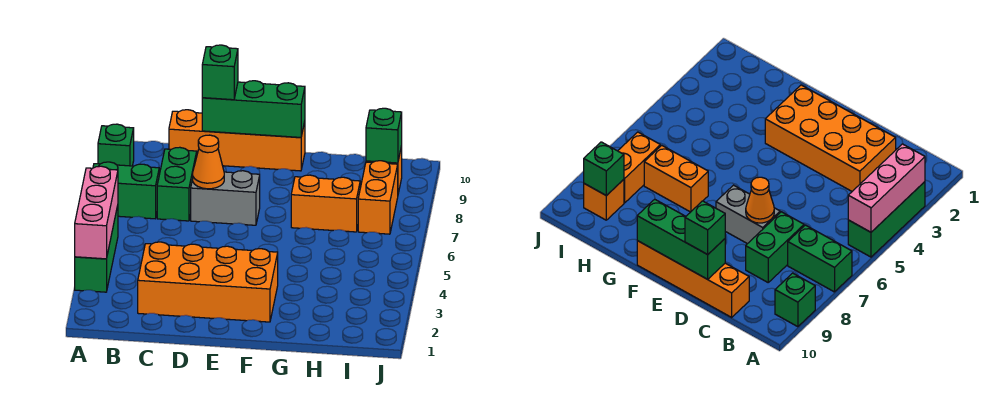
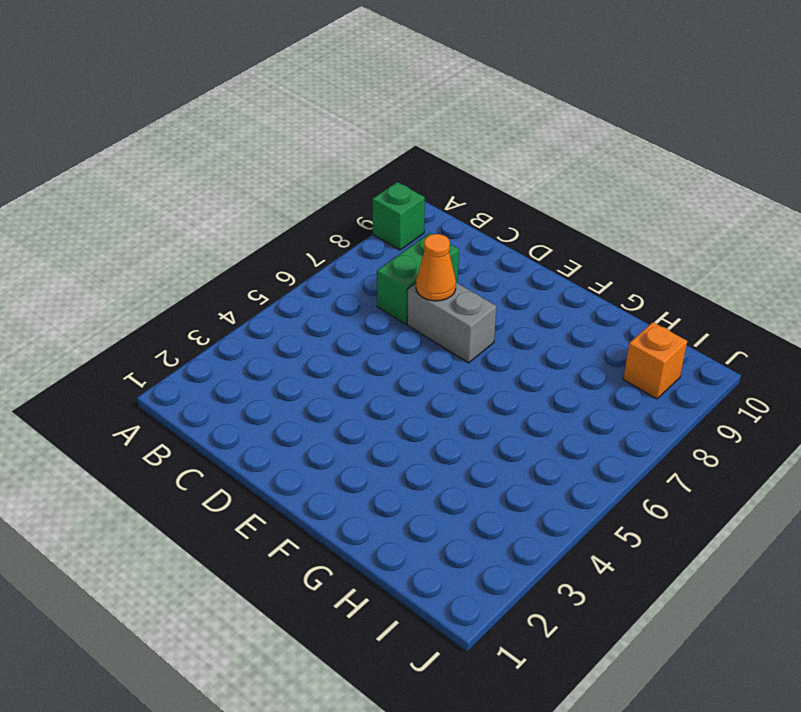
none -> green 1x3 brick [75,206,118,292]
none -> green 1x2 brick [93,162,159,219]
none -> orange 2x4 brick [138,242,278,322]

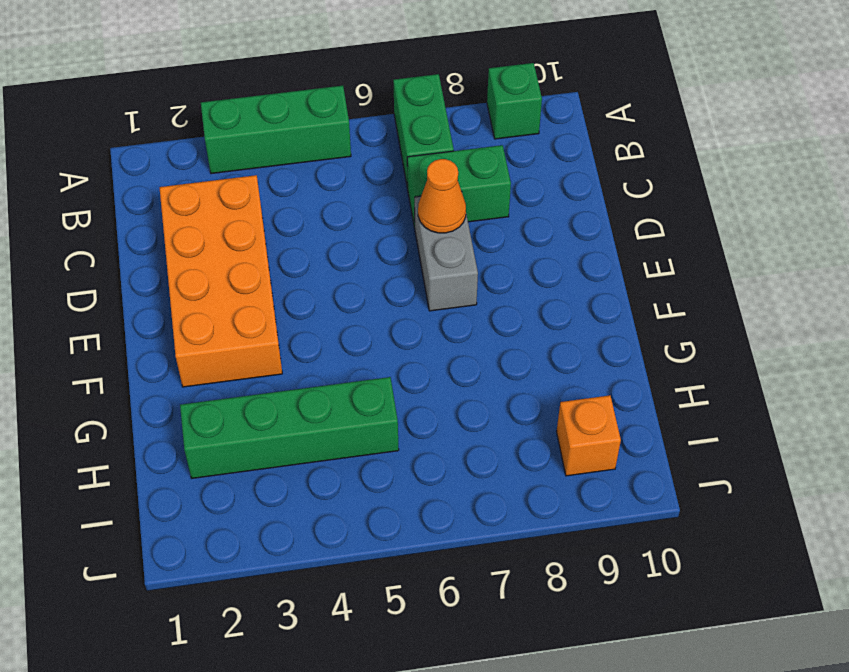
green 1x4 brick [180,377,399,478] -> none
none -> orange 1x4 brick [169,110,305,171]
none -> orange 1x2 brick [291,175,360,232]
none -> orange 1x2 brick [358,161,398,234]

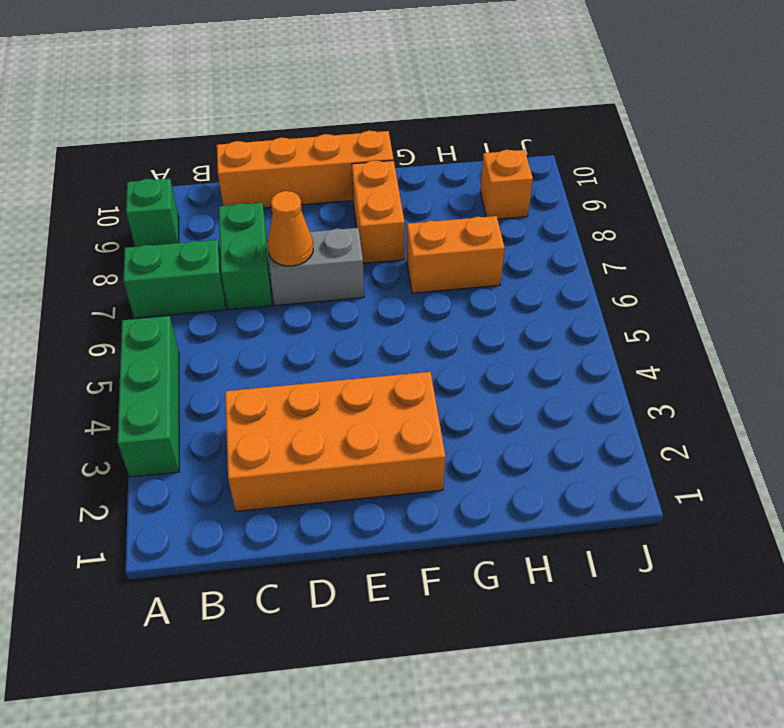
orange 1x2 brick [352,160,405,263] -> orange 1x2 brick moved to [358,161,398,234]
none -> pink 1x3 brick [75,166,118,259]
none -> green 1x3 brick [202,81,305,137]
none -> green 1x1 brick [366,108,402,163]

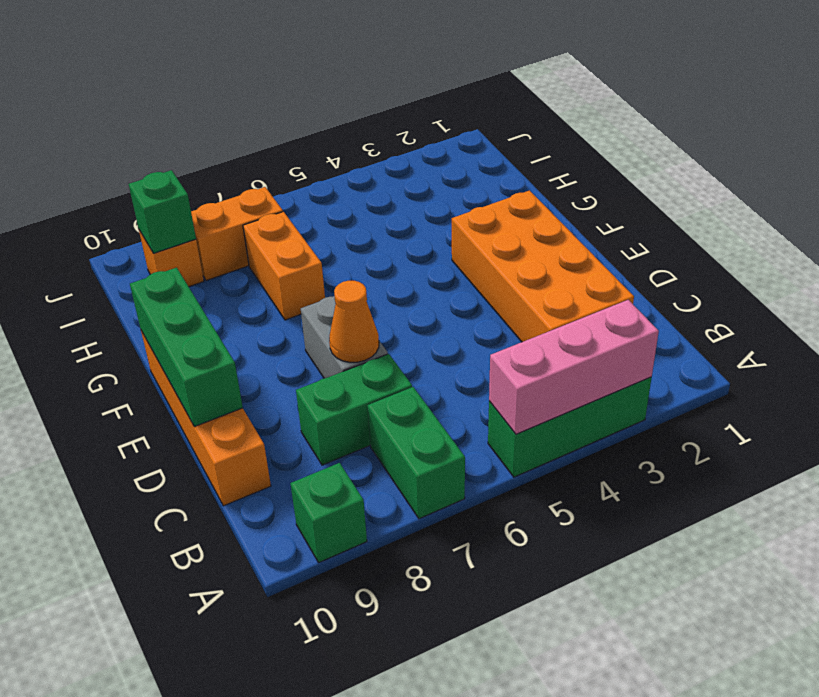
none -> green 1x1 brick [202,45,238,100]

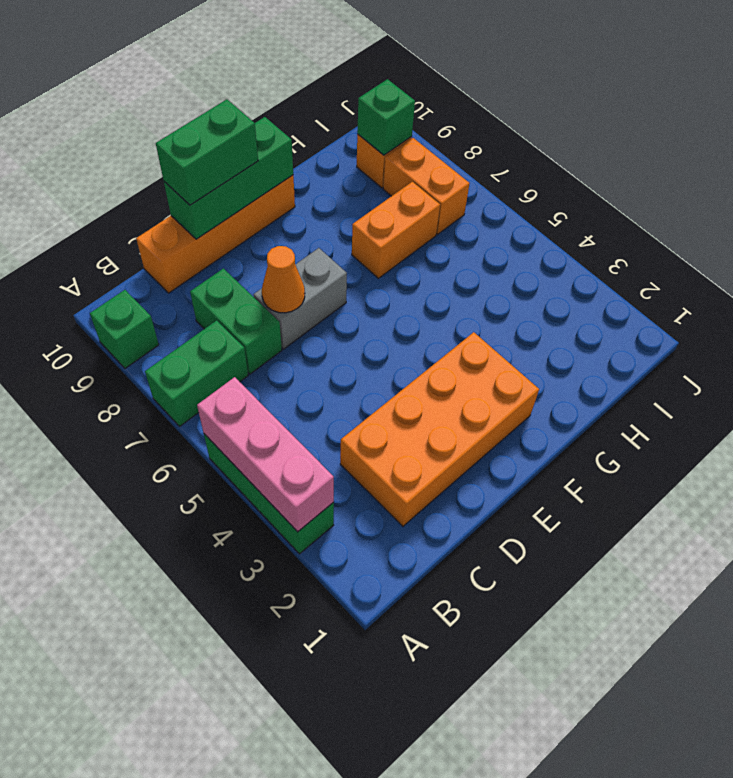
green 1x2 brick [156,99,258,205] -> green 1x1 brick [202,45,238,100]

